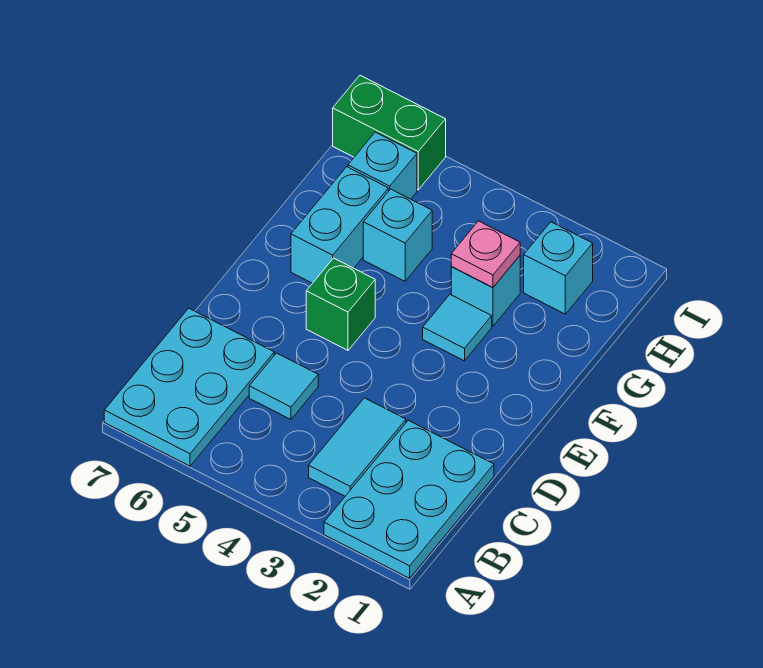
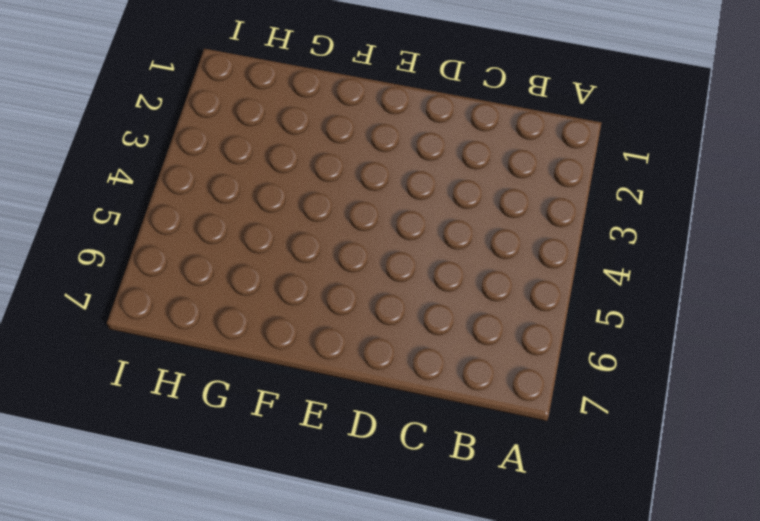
none -> cyan 2x3 plate [324,420,494,578]
none -> cyan 2x3 plate [104,308,274,466]
none -> cyan 1x2 tile [309,398,406,496]

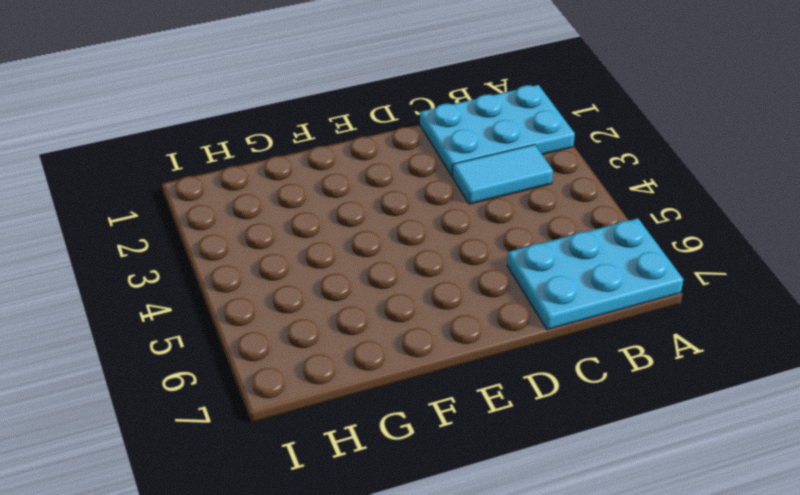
none -> cyan 1x1 tile [249,353,318,419]
none -> green 1x1 brick [306,258,375,350]
none -> cyan 1x1 tile [423,295,492,361]

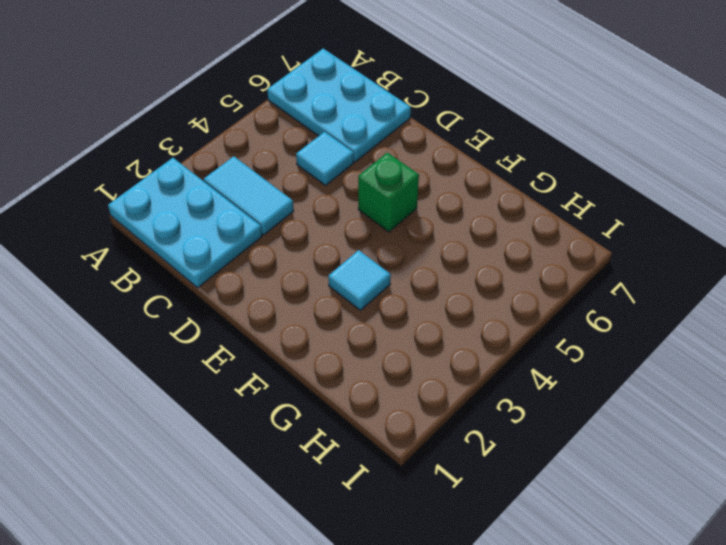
none -> cyan 1x2 brick [291,167,388,283]
none -> cyan 1x1 brick [451,256,520,326]
none -> cyan 1x1 brick [363,189,432,281]

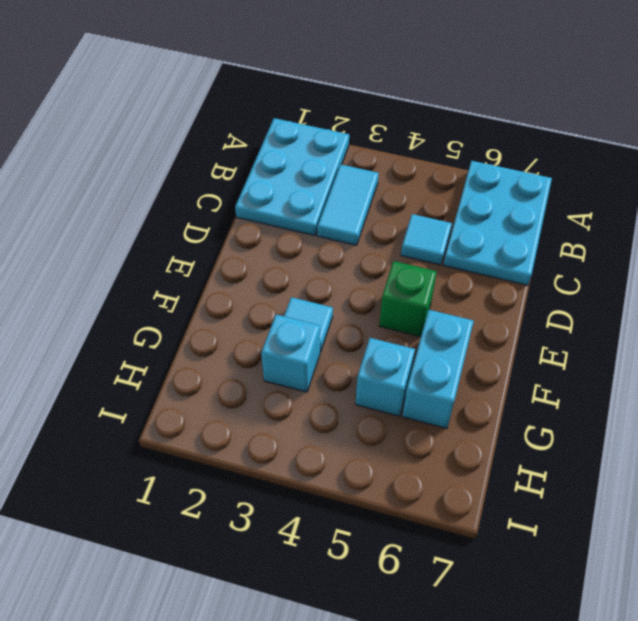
none -> cyan 1x1 brick [524,222,593,314]
none -> cyan 1x1 brick [348,132,417,199]
none -> green 1x2 brick [333,75,446,190]

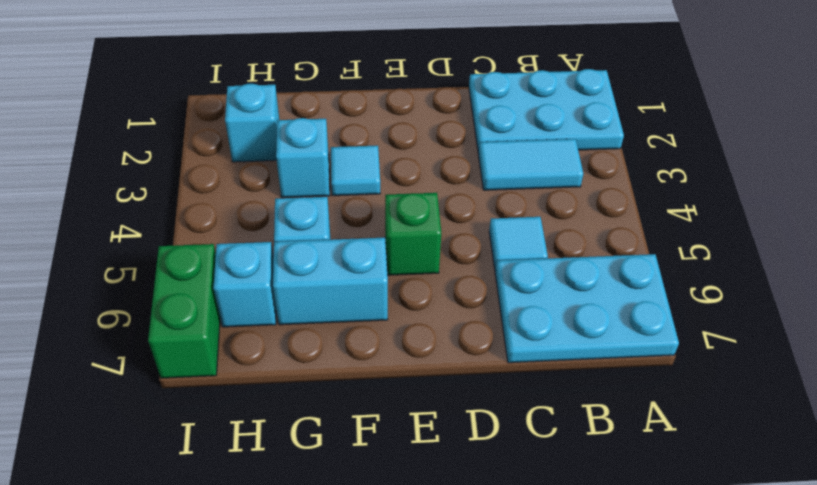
none -> pink 1x1 plate [451,221,520,288]

